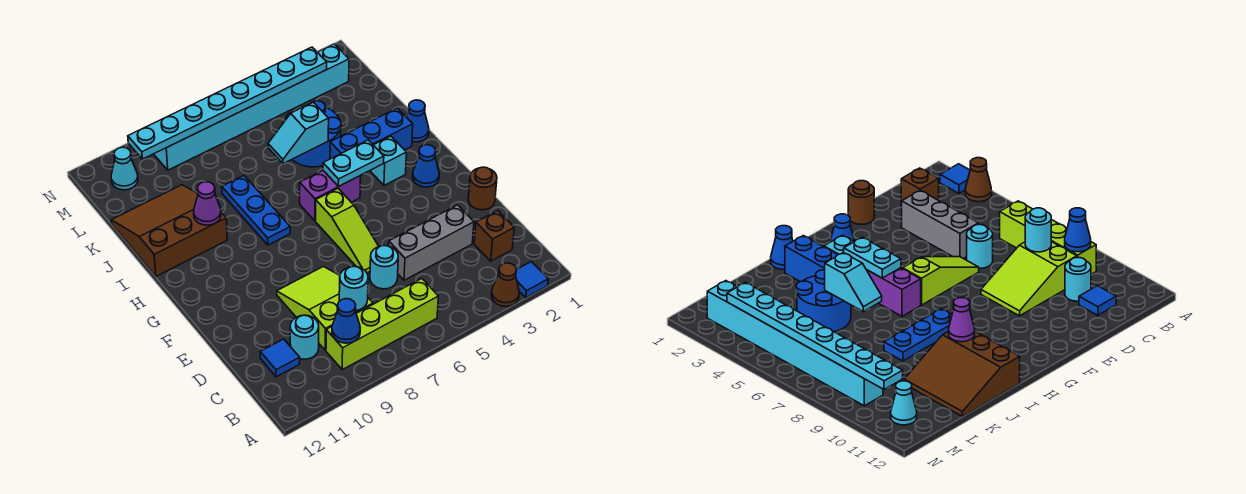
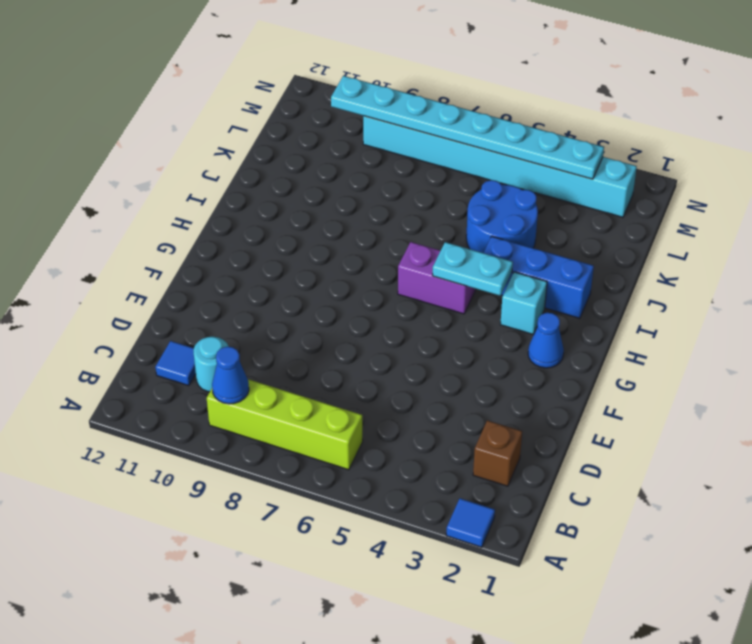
none -> brown 1x1 cone [491,263,519,306]
none -> lime 2x3 slope [277,267,373,350]
none -> grey 1x3 brick [389,205,474,280]

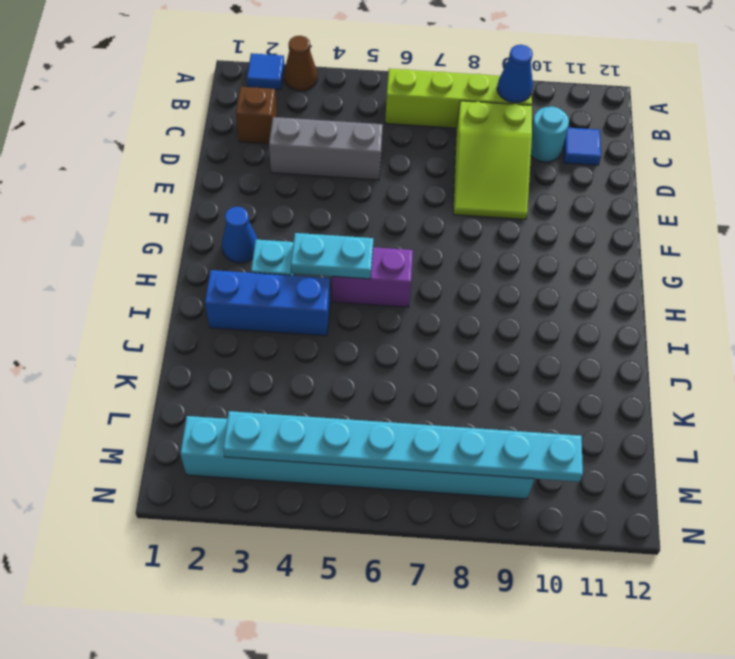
none -> cyan 1x1 round brick [370,246,398,289]
none -> brown 1x1 round brick [468,167,497,210]
none -> lime 1x3 slope [316,189,379,273]

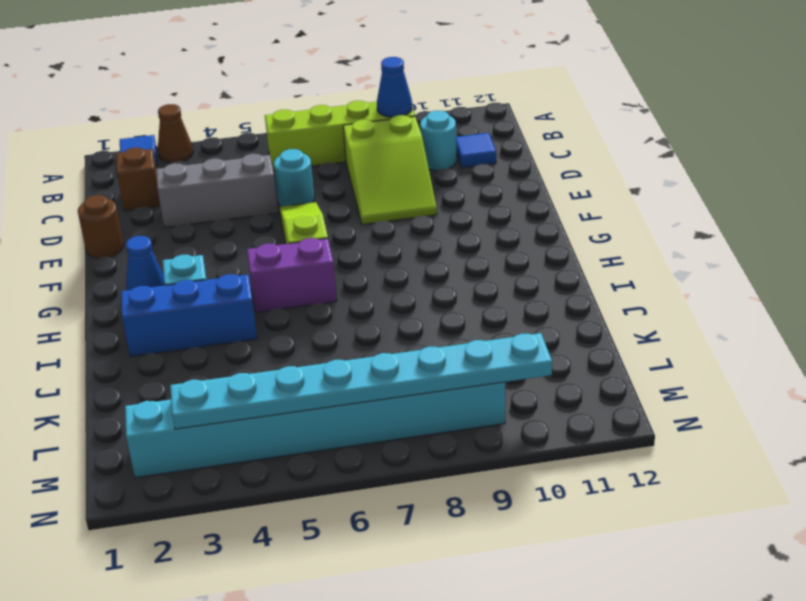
none -> blue 1x3 plate [222,176,290,245]
none -> blue 1x1 cone [407,100,429,142]
none -> brown 3x3 slope [111,185,227,276]

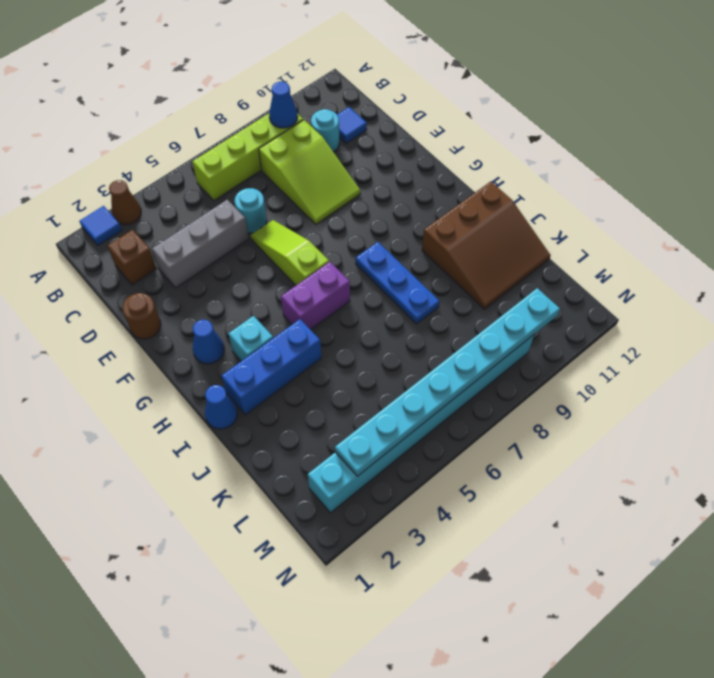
none -> blue 2x2 round brick [286,101,341,167]
none -> cyan 1x1 cone [111,147,138,190]
none -> cyan 1x1 round brick [339,266,368,311]

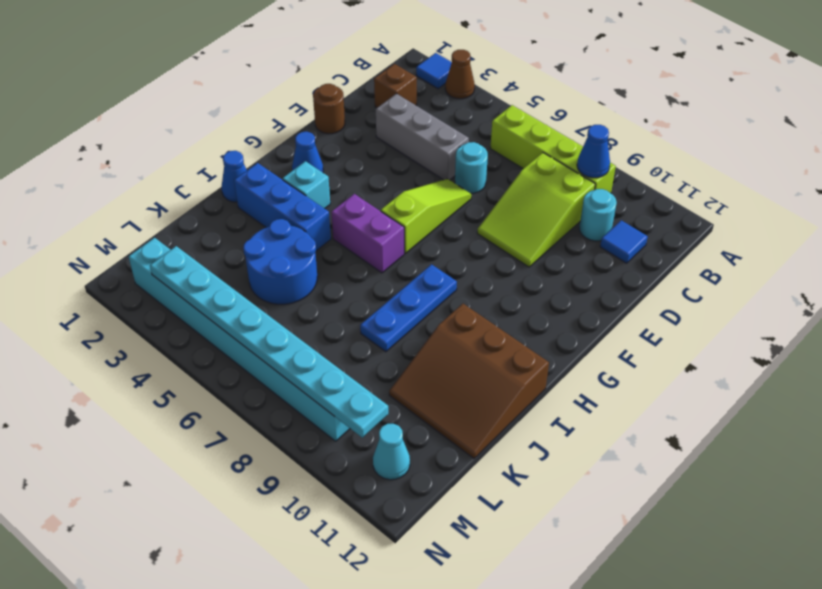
none -> cyan 1x1 round brick [339,266,368,311]
none -> cyan 1x2 plate [323,140,384,187]
none -> purple 1x1 cone [194,182,221,225]

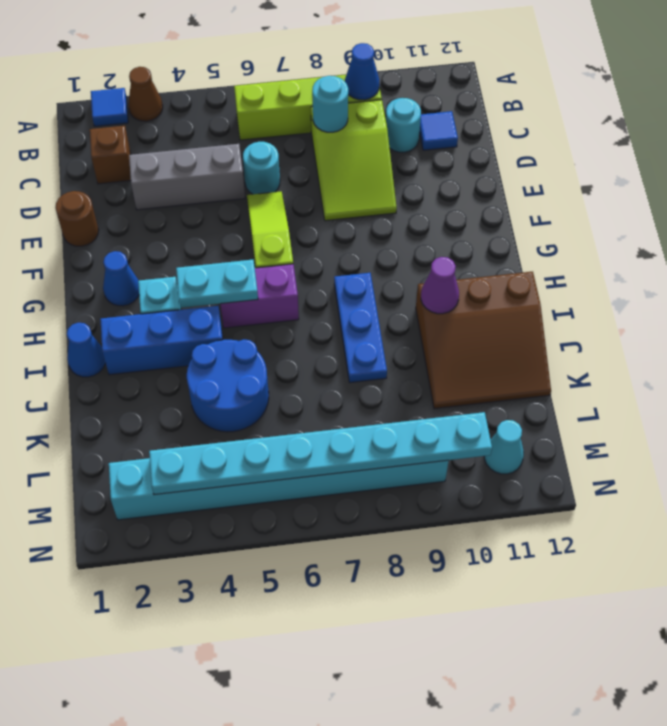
none -> cyan 1x2 slope [268,102,329,164]

